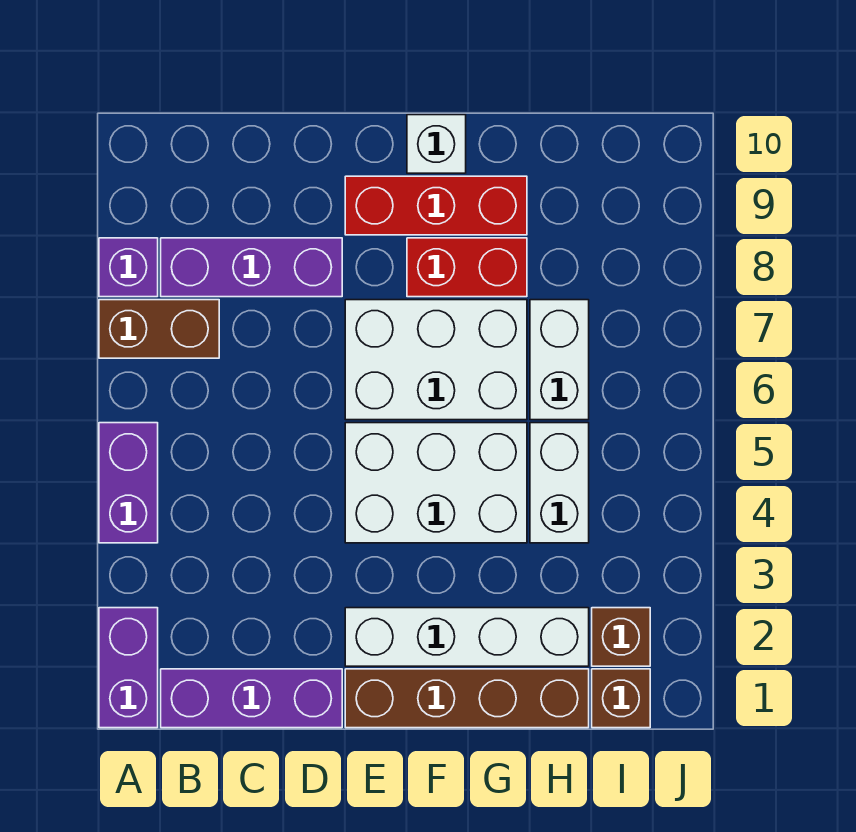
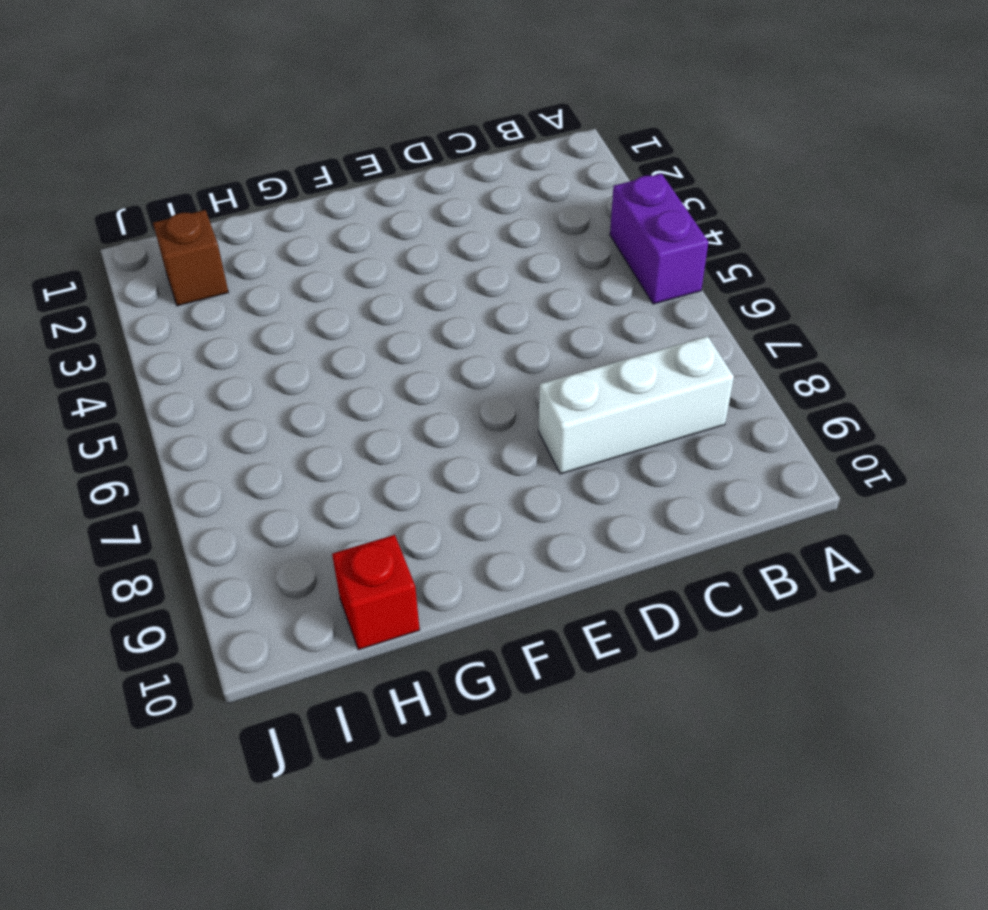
white 1x3 brick [539,336,734,474] -> purple 1x3 brick [161,238,342,297]
red 1x1 brick [332,535,420,650] -> none
none -> purple 1x2 brick [99,608,158,728]
none -> brown 1x2 brick [99,300,219,358]
none -> purple 1x1 brick [99,238,158,297]

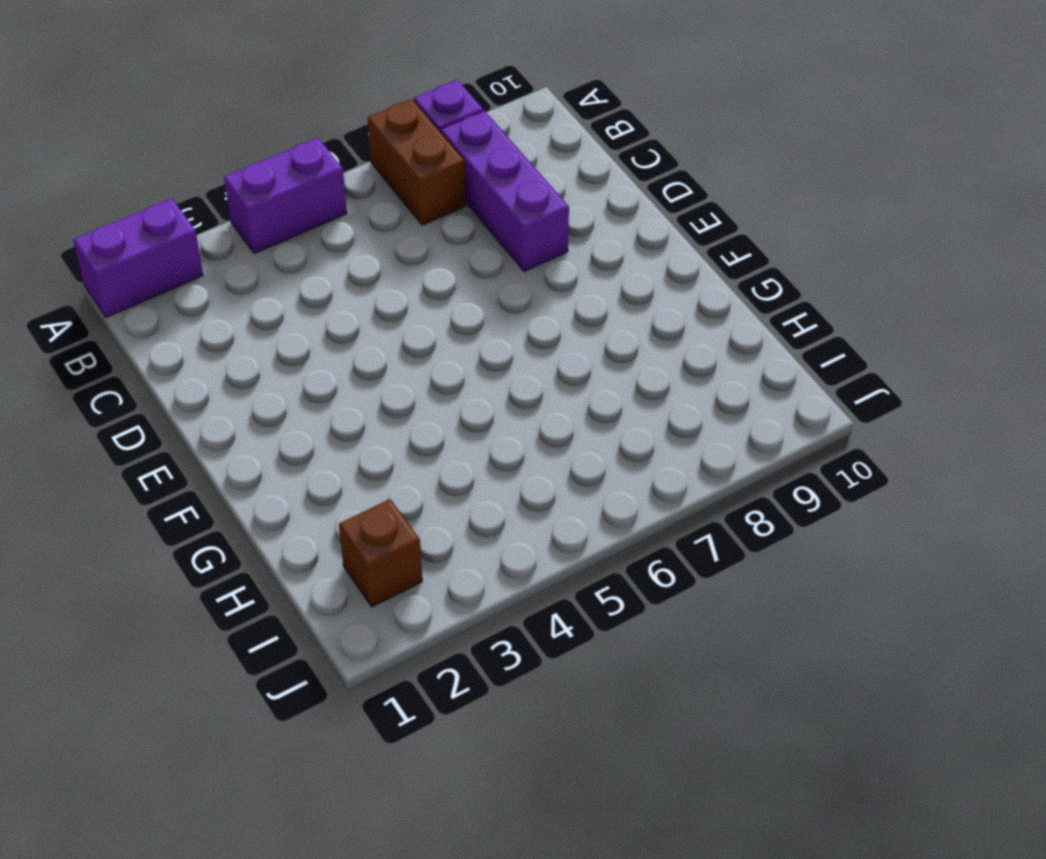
none -> purple 1x3 brick [161,669,342,728]
none -> brown 1x4 brick [345,669,589,728]
none -> white 1x4 brick [345,608,589,666]

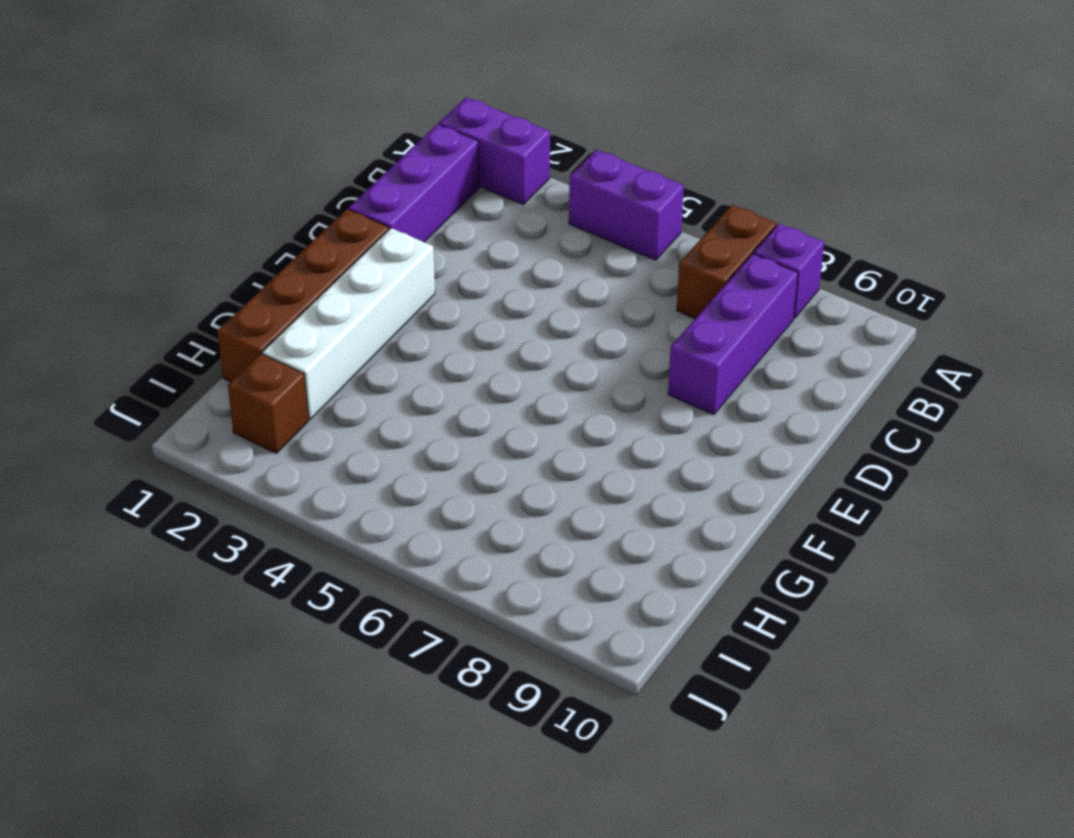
none -> white 2x3 brick [345,423,527,543]
none -> white 2x3 brick [345,300,527,420]
none -> red 1x3 brick [345,176,527,235]

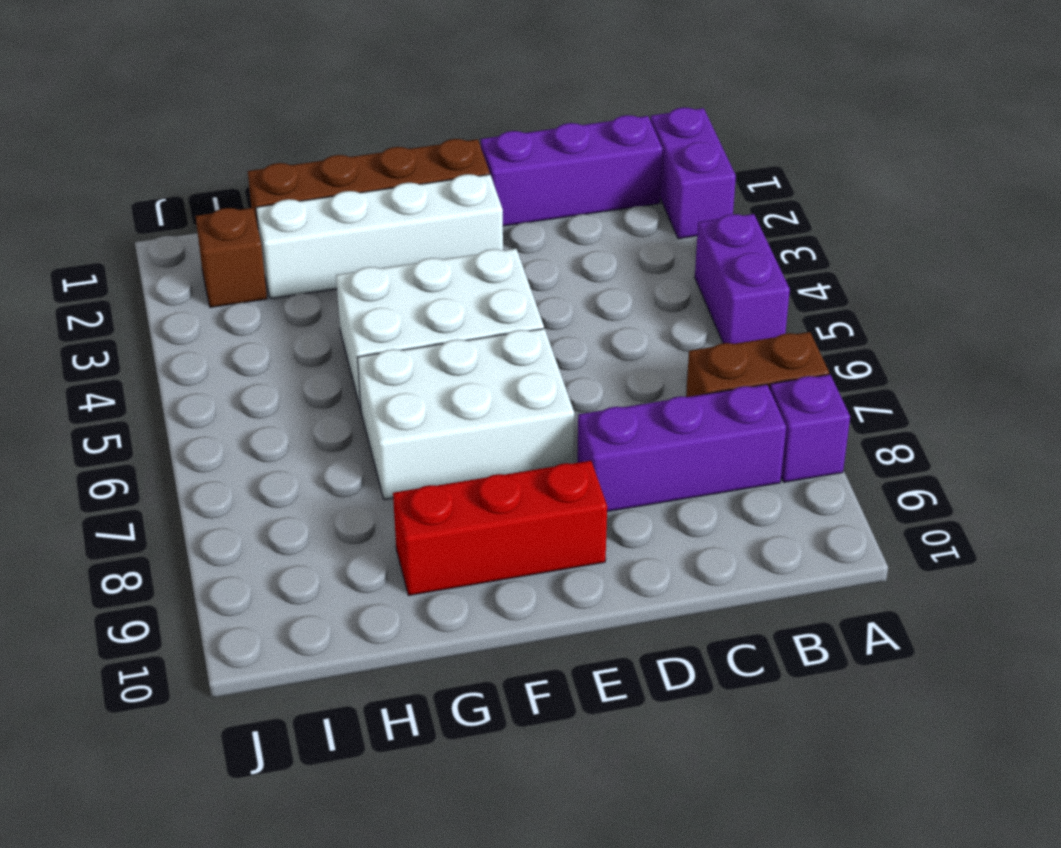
none -> red 1x2 brick [407,238,527,297]
none -> white 1x1 brick [407,115,466,173]
none -> white 1x2 brick [530,423,589,543]

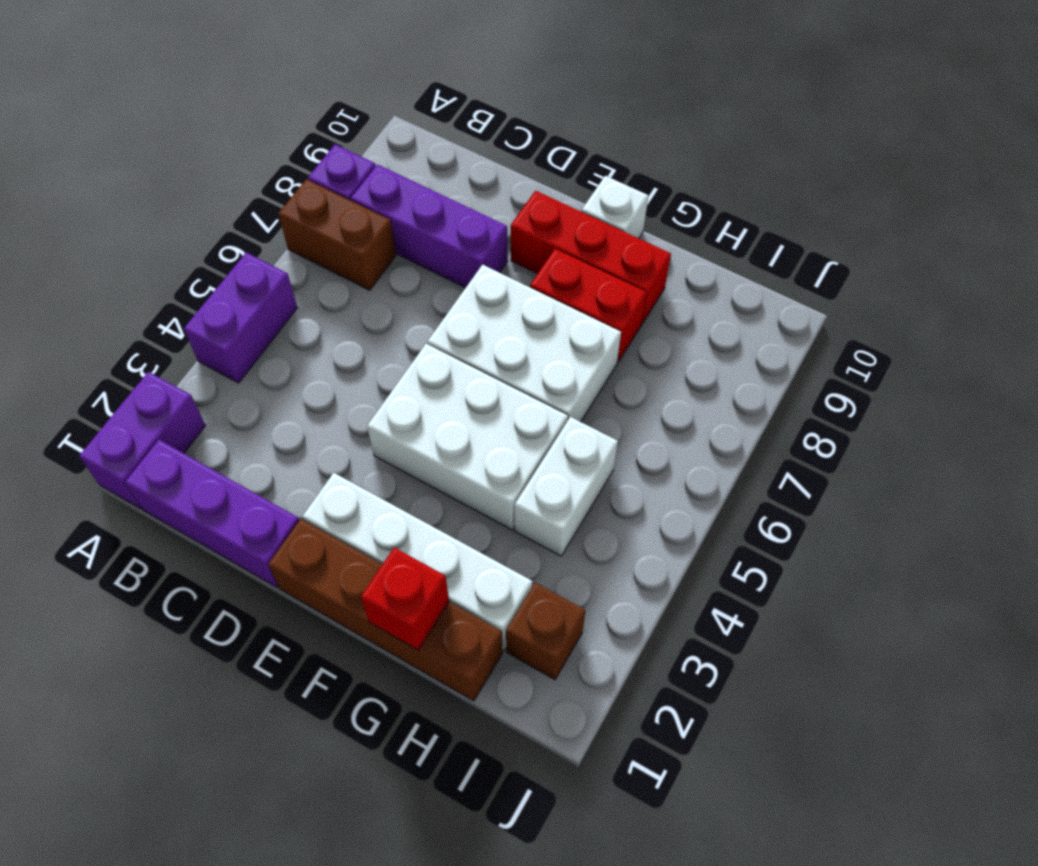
red 1x1 brick [361,547,449,650] -> none
none -> white 1x2 brick [530,300,589,420]
none -> brown 1x1 brick [592,669,650,728]

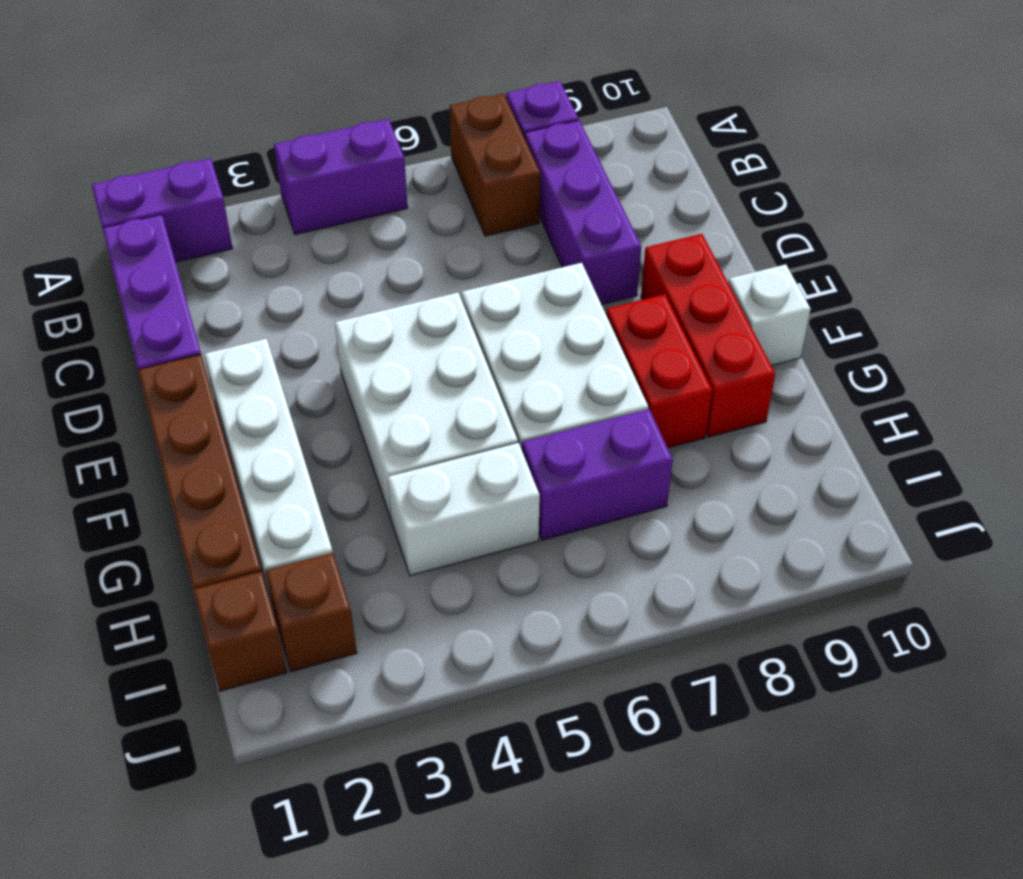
purple 1x2 brick [522,409,673,540] -> white 1x2 brick [530,300,589,420]

